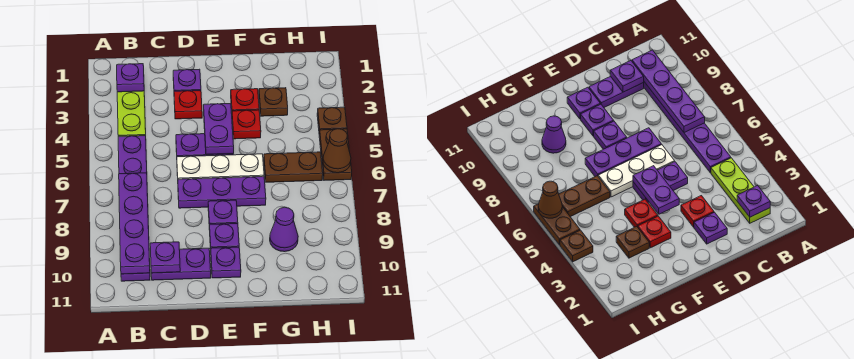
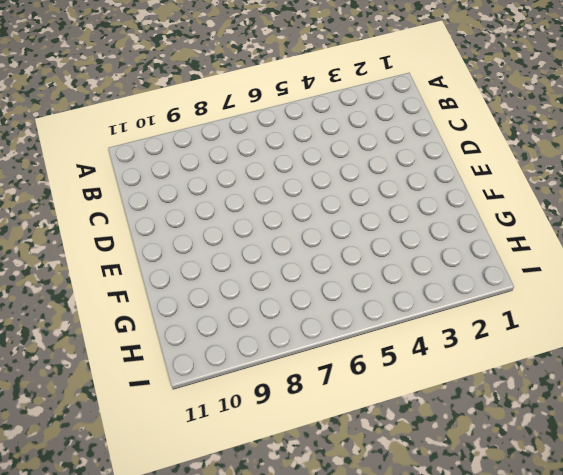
none -> lime 1x3 plate [117,91,146,137]
none -> purple 1x6 plate [118,136,150,281]
none -> purple 1x2 plate [151,248,211,280]

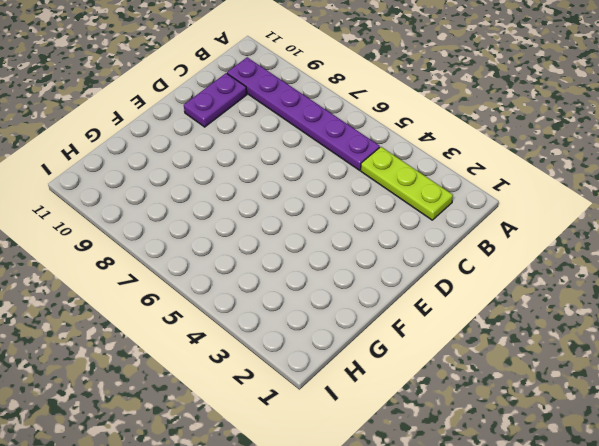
none -> purple 1x1 plate [173,69,201,91]
none -> red 1x1 plate [174,91,202,119]
none -> purple 1x2 plate [176,134,233,157]

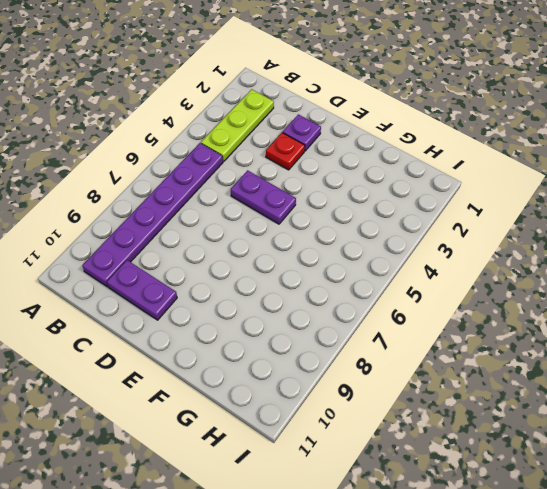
none -> white 1x3 plate [177,154,264,179]
none -> purple 1x3 plate [178,176,266,208]
none -> purple 1x1 plate [208,200,238,230]

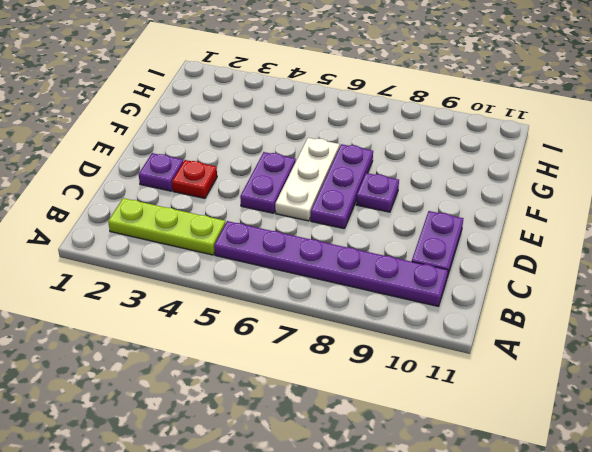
none -> purple 1x1 plate [210,224,239,249]
none -> purple 1x1 plate [211,247,241,278]
none -> red 1x1 plate [231,89,259,111]

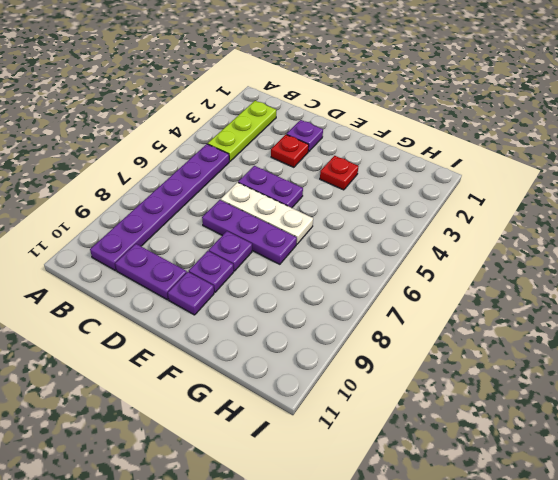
none -> red 1x1 plate [232,110,261,139]
none -> brown 1x1 plate [259,88,288,116]
none -> brown 1x2 plate [264,152,323,182]

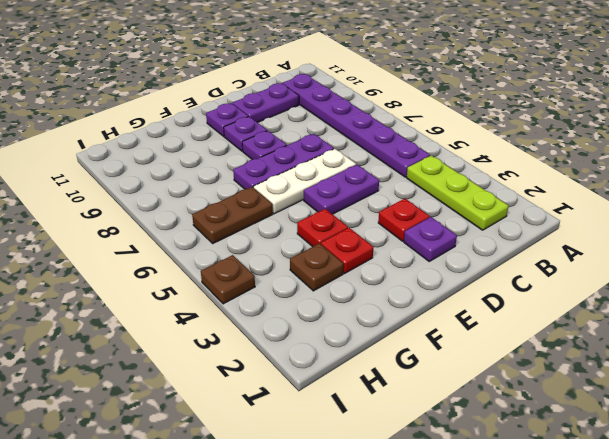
none -> purple 1x1 cone [270,207,298,252]
none -> brown 1x2 plate [319,129,352,180]
none -> purple 1x1 plate [117,64,144,92]

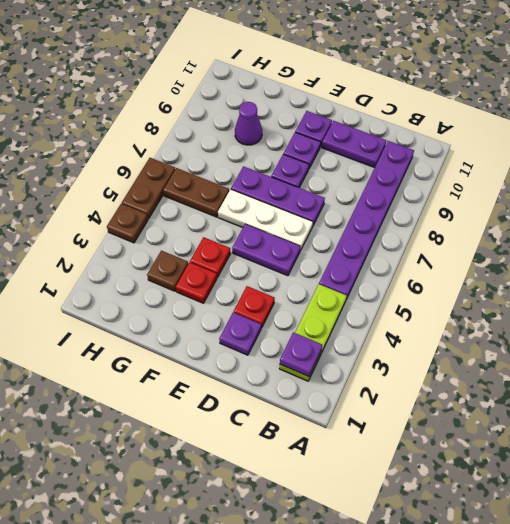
none -> purple 1x4 plate [119,173,150,274]
none -> purple 1x1 plate [150,242,180,273]
none -> purple 1x2 plate [204,104,234,155]

